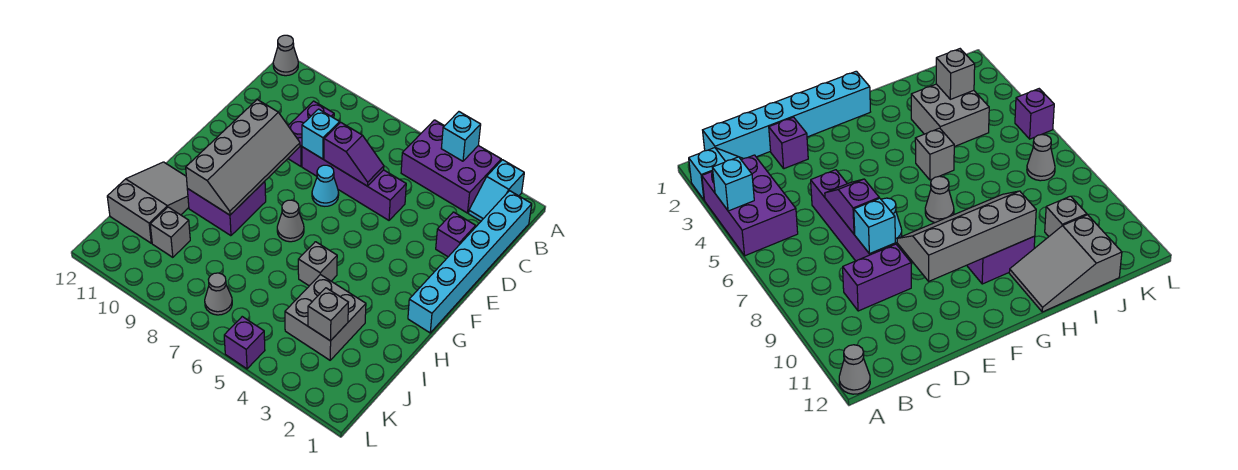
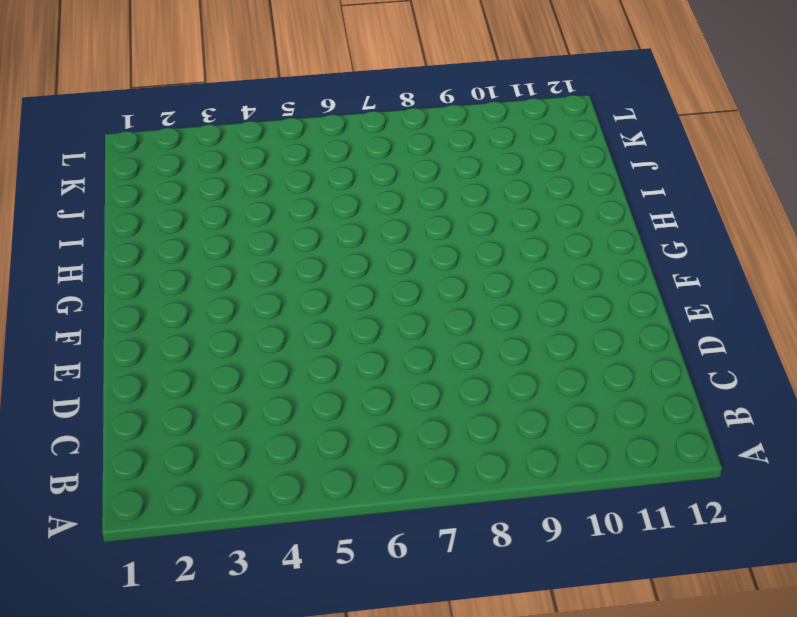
none -> cyan 1x2 slope [469,160,524,221]
none -> purple 2x3 brick [401,120,501,213]
none -> grey 1x1 cone [273,35,298,76]

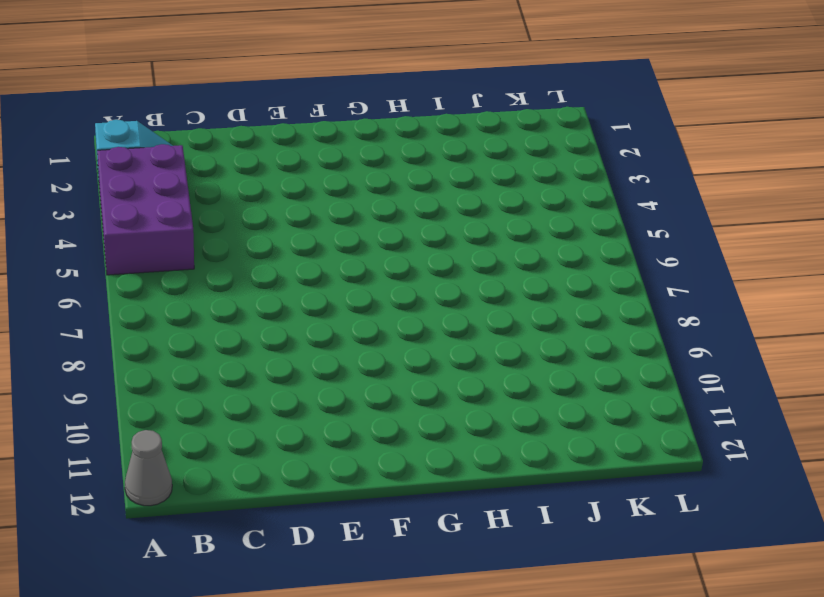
none -> cyan 1x6 brick [408,191,532,333]
none -> purple 1x2 brick [288,101,334,166]
none -> purple 1x1 brick [436,212,475,257]

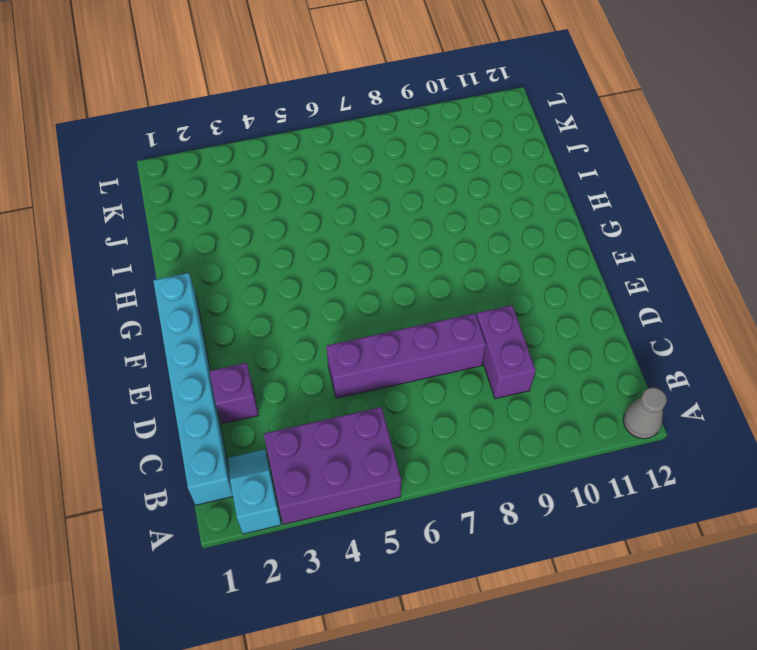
none -> cyan 1x1 cone [312,165,339,206]
none -> grey 1x1 cone [277,200,304,242]
none -> purple 2x2 brick [187,181,266,236]

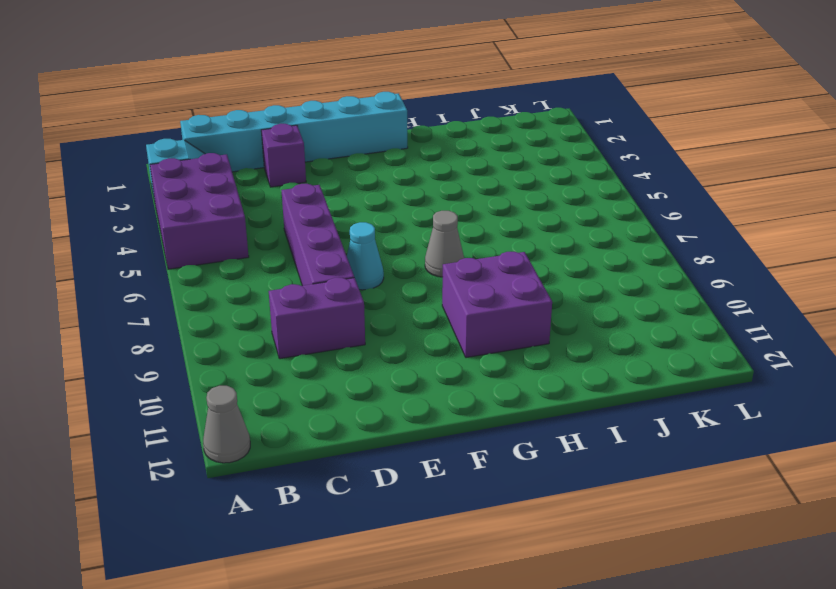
none -> grey 1x1 brick [298,242,337,286]
none -> grey 2x3 slope [107,162,189,243]
none -> grey 2x2 brick [285,274,366,360]

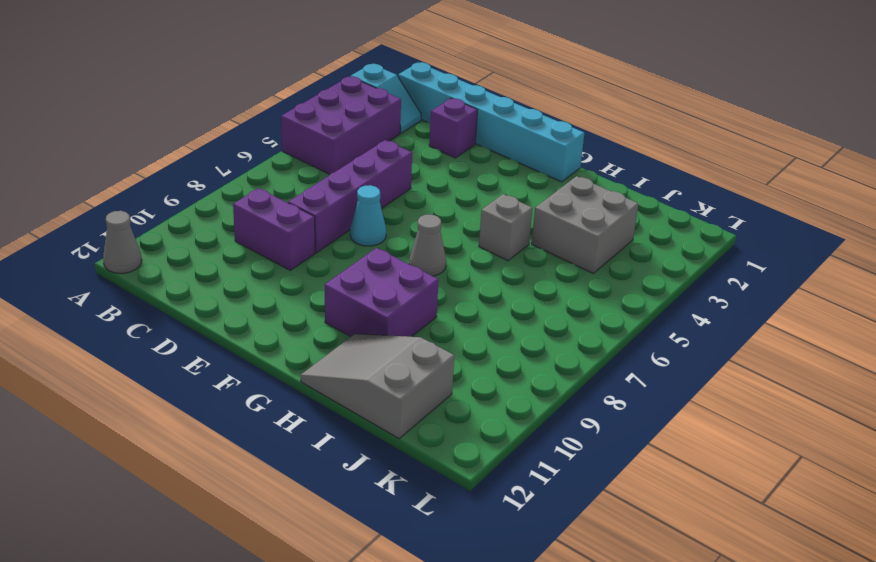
none -> grey 1x1 brick [150,207,190,257]
none -> grey 1x1 cone [205,273,232,315]
none -> purple 1x1 brick [224,317,265,369]

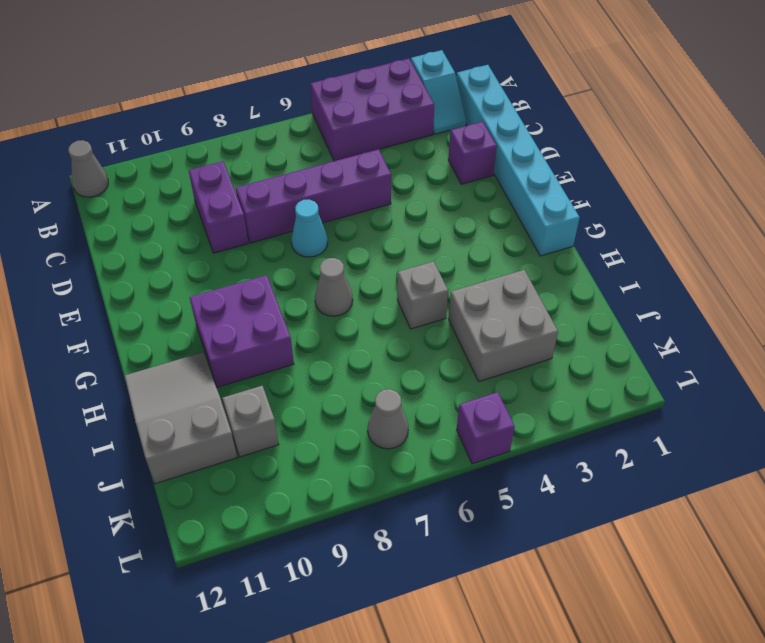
none -> cyan 1x1 brick [441,112,481,161]
none -> purple 1x2 slope [324,122,384,186]
none -> cyan 1x1 brick [302,109,340,159]

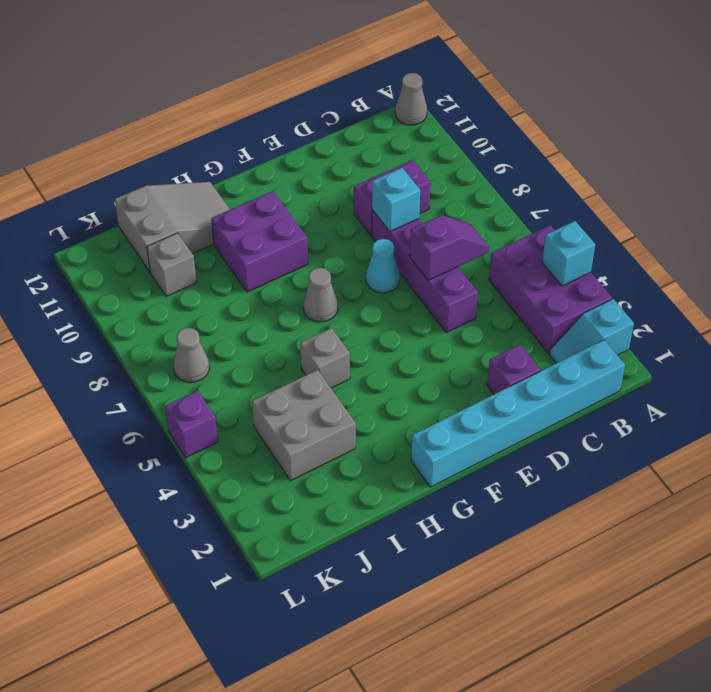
purple 1x2 slope [410,215,489,280] -> purple 1x2 slope turned to [324,122,384,186]
none -> grey 2x4 slope [186,100,300,215]
none -> grey 1x1 brick [308,288,348,341]

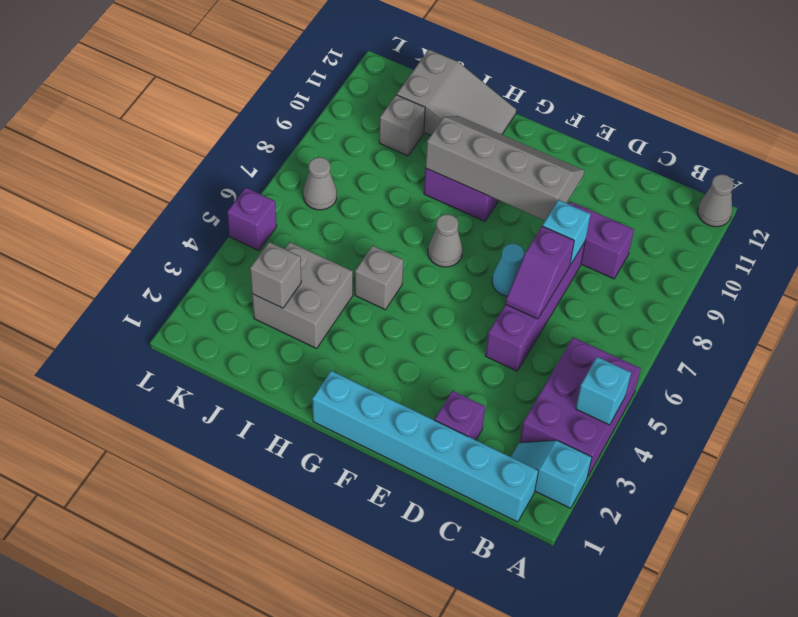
grey 2x4 slope [426,116,584,220] -> grey 2x4 slope turned to [186,100,300,215]

